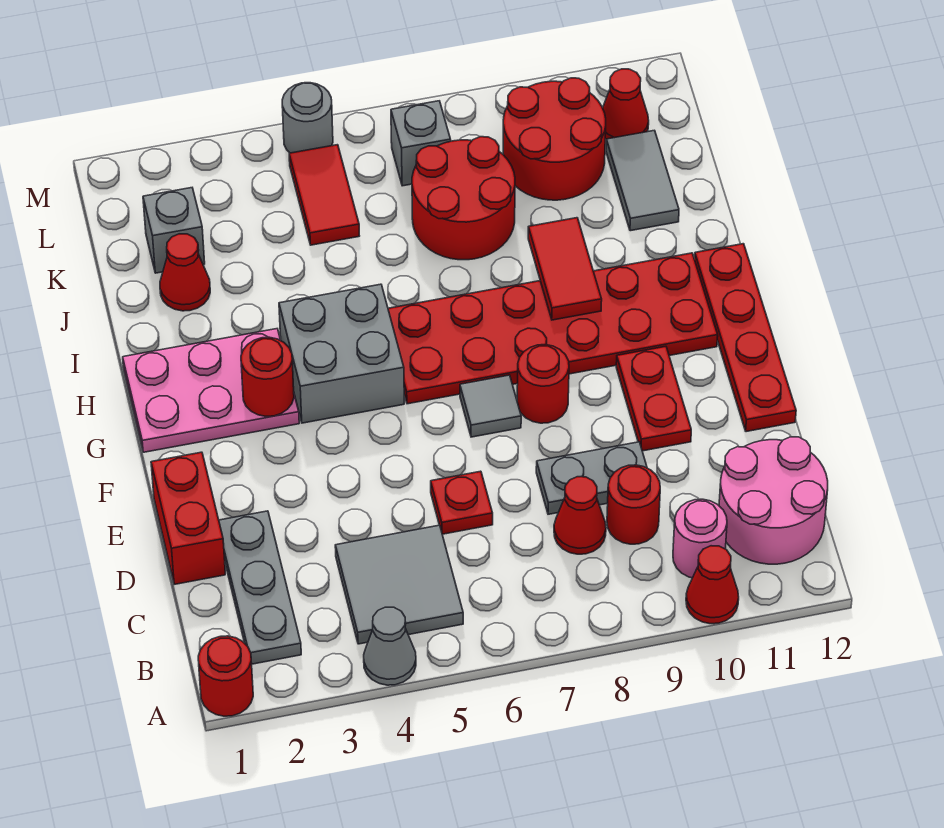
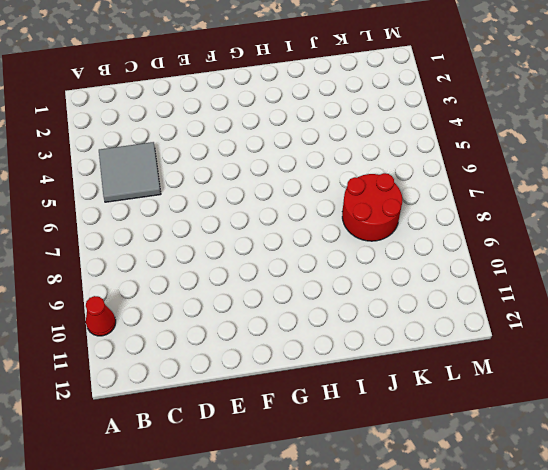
none -> red 1x1 round brick [198,636,253,716]
none -> grey 1x1 cone [364,607,416,685]
none -> grey 1x3 plate [219,511,301,664]
none -> pink 1x1 round brick [673,499,727,578]

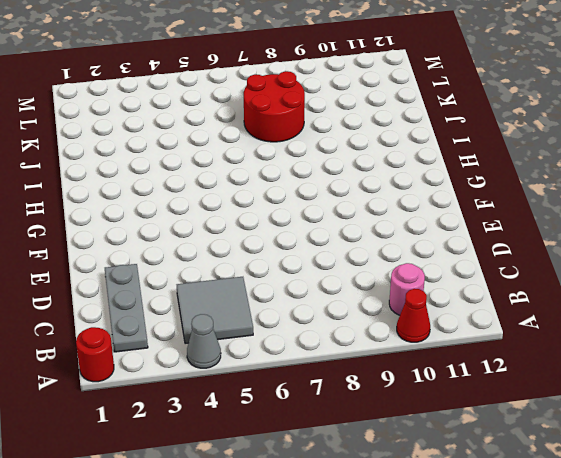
none -> pink 2x2 round brick [719,437,828,564]
none -> red 1x1 cone [554,477,606,554]
none -> red 1x1 round brick [607,465,660,544]
none -> red 1x2 brick [151,452,225,584]

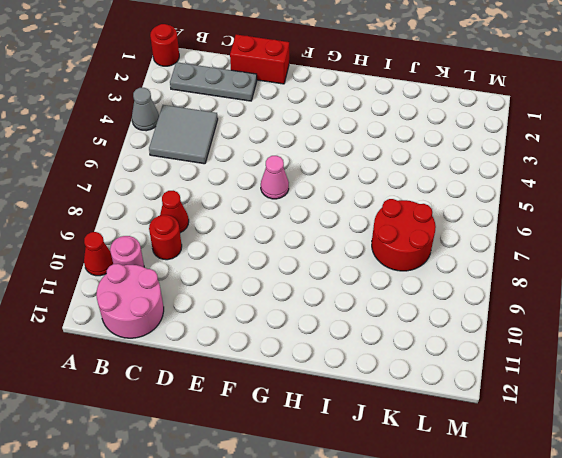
pink 1x1 cone [261,156,289,199] -> none
none -> red 1x1 plate [431,471,493,534]
none -> grey 1x2 plate [536,442,647,514]
none -> red 1x2 plate [616,346,691,451]
none -> red 1x4 plate [695,244,796,432]

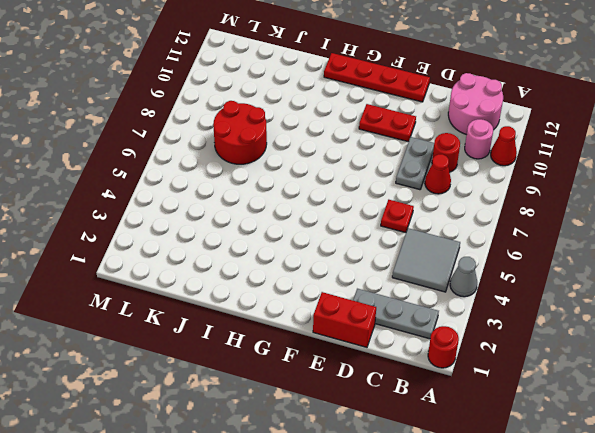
none -> grey 1x1 tile [460,375,521,437]
none -> red 1x1 round brick [517,345,569,423]
none -> pink 2x3 plate [123,329,299,452]
none -> grey 2x2 brick [279,284,404,423]

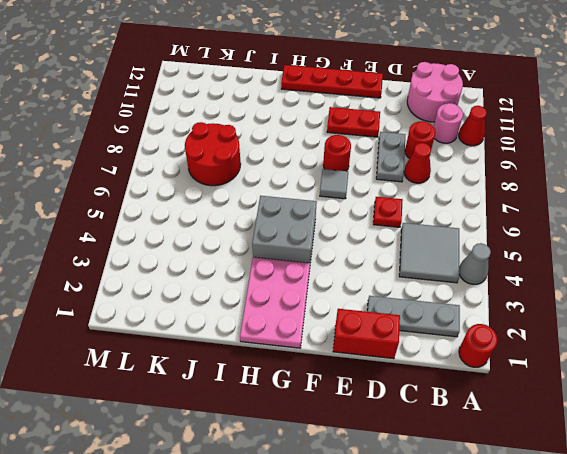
none -> red 2x6 plate [388,253,718,404]
none -> red 1x1 cone [160,234,210,311]
none -> grey 1x2 tile [606,130,679,231]
none -> grey 1x1 brick [143,188,205,273]

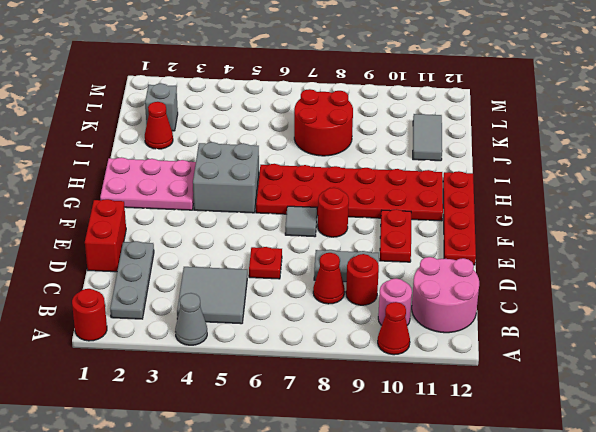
none -> red 1x2 tile [289,145,359,245]
none -> red 2x2 round brick [503,78,606,200]
none -> grey 1x1 brick [391,101,451,186]
none -> red 1x1 cone [603,69,649,139]

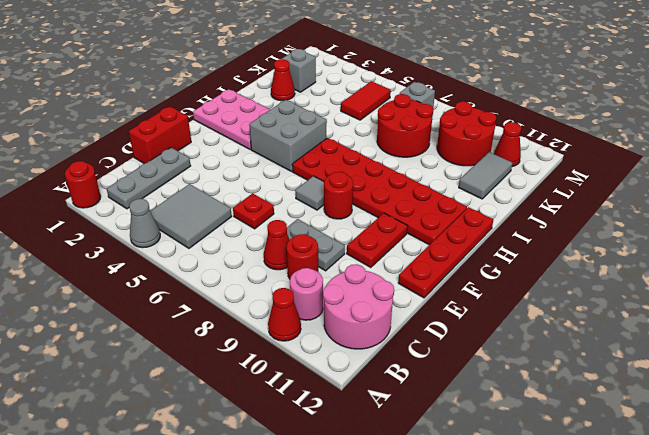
none -> grey 1x1 round brick [282,83,333,153]
none -> red 1x1 round brick [241,337,294,416]
none -> red 1x2 tile [528,218,602,320]

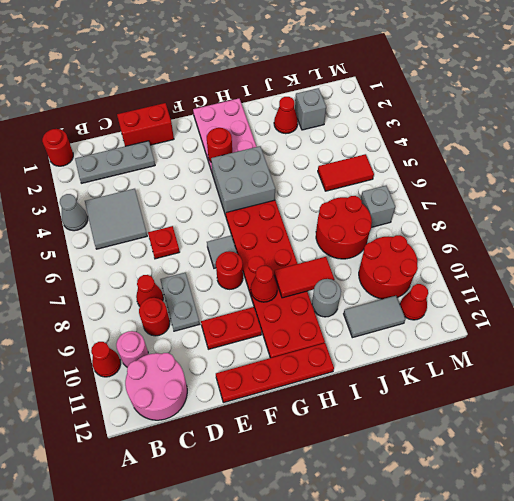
red 1x1 cone [251,266,277,302] -> none
grey 1x1 round brick [312,279,341,317] -> grey 1x1 round brick moved to [282,83,333,153]

